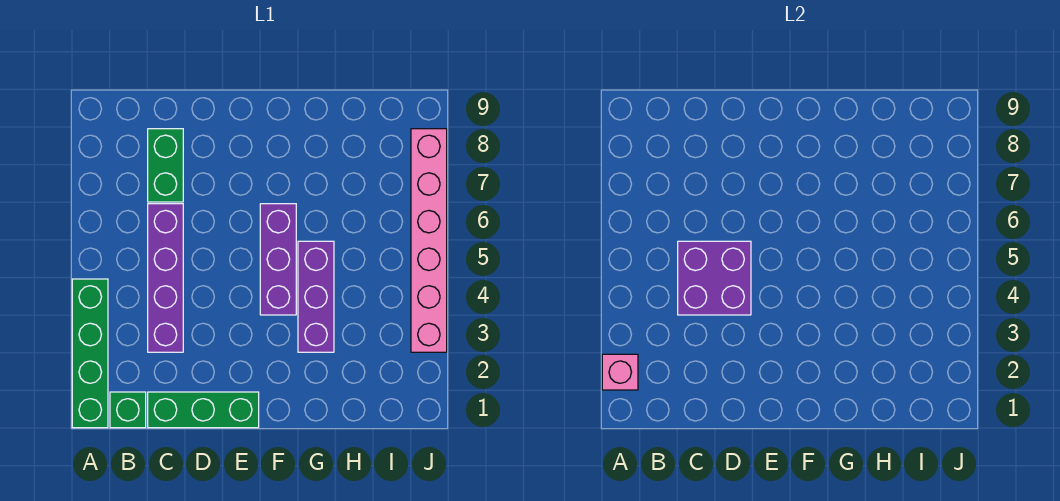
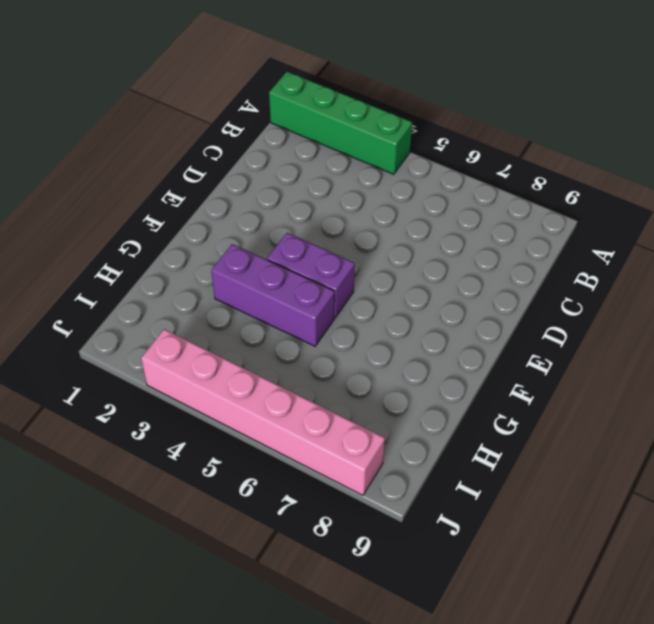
purple 1x2 brick [267,233,355,318] -> purple 1x3 brick [260,204,296,315]
none -> green 1x1 brick [110,392,146,428]
none -> green 1x3 brick [148,392,259,428]

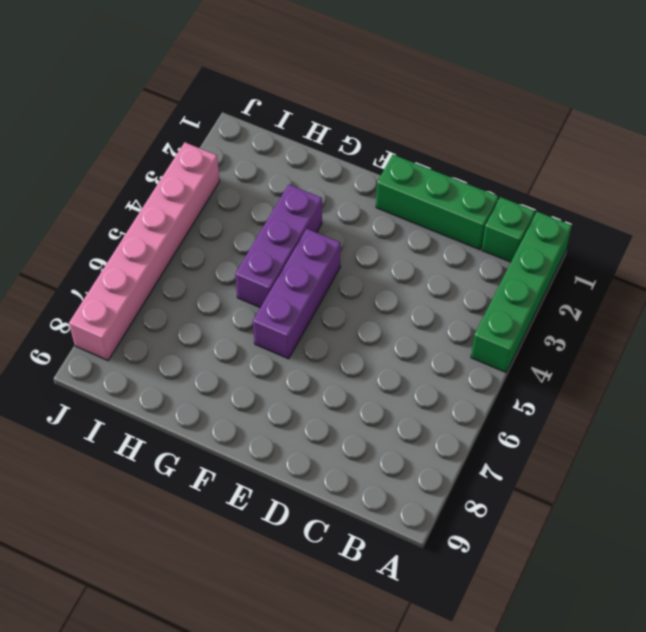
none -> purple 1x4 brick [148,204,183,352]
none -> green 1x2 brick [148,129,183,202]

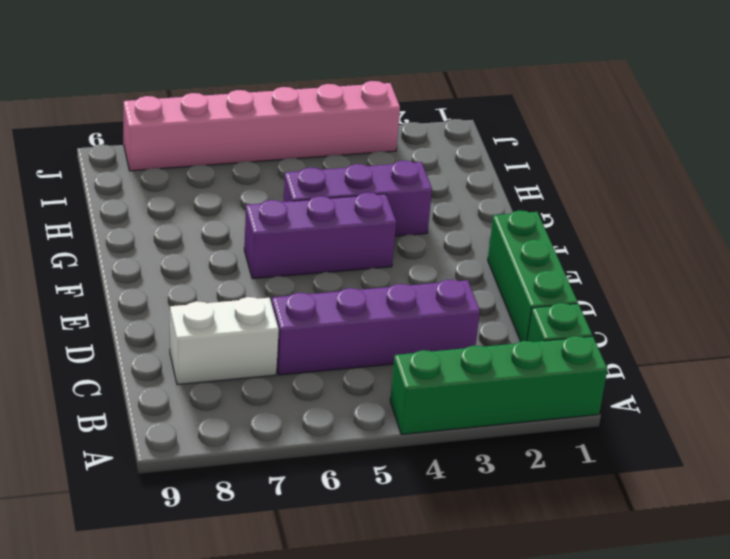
white 1x2 brick [170,297,279,385] -> green 1x2 brick [148,129,183,202]
none -> pink 1x1 brick [602,354,638,390]
none -> purple 2x2 brick [678,241,751,315]

